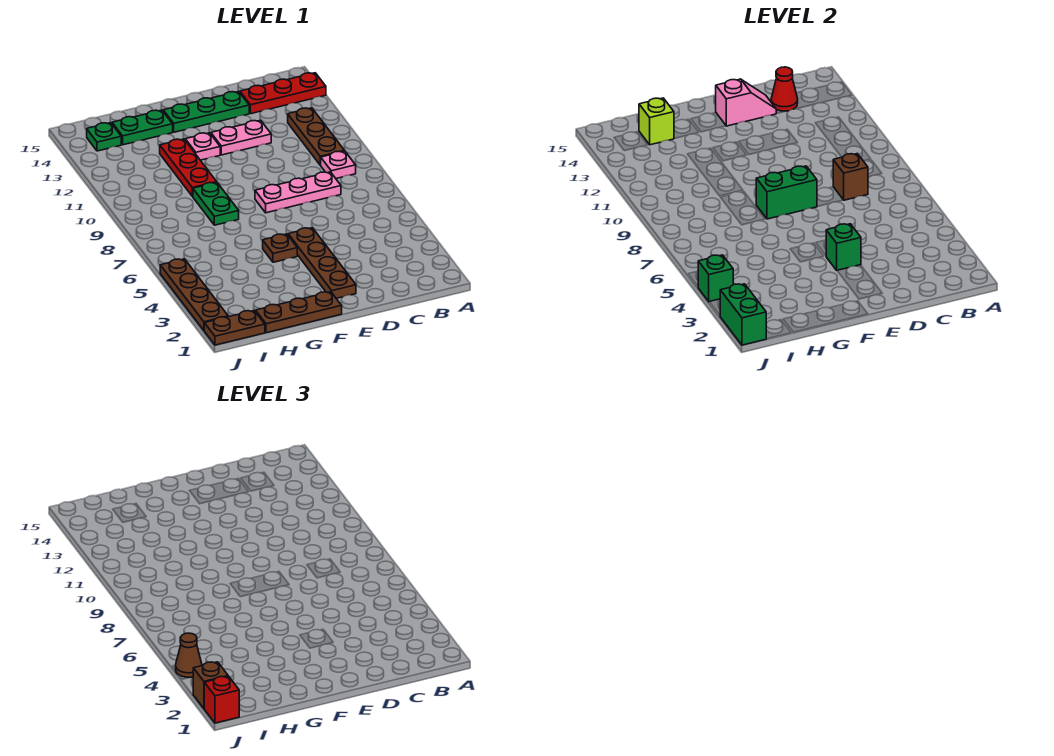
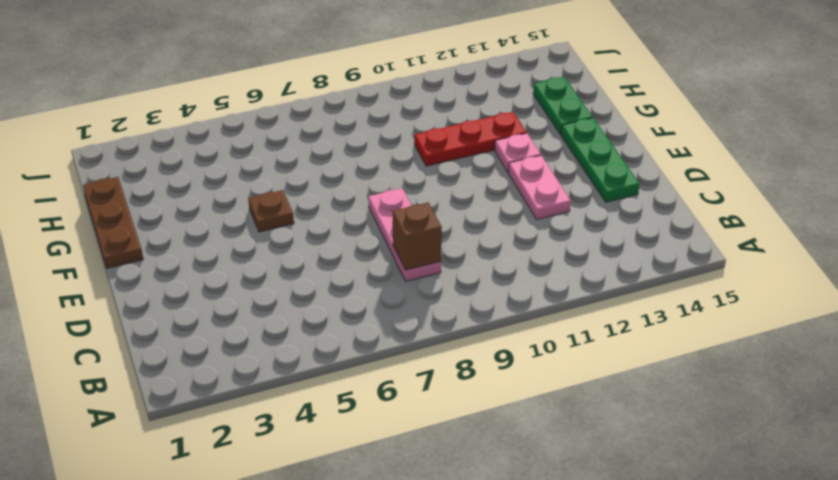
none -> red 1x3 plate [240,73,326,114]
none -> pink 1x1 plate [321,151,356,178]
none -> brown 1x3 plate [288,108,345,165]

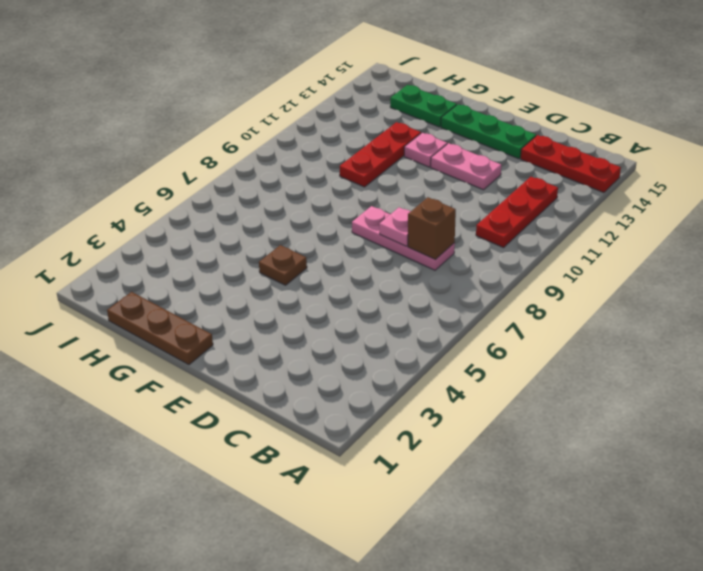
red 1x3 plate [476,177,558,248] -> brown 1x3 plate [288,108,345,165]
pink 1x1 plate [379,207,411,246] -> pink 1x1 plate moved to [321,151,356,178]
none -> brown 1x4 plate [288,228,356,298]
none -> green 1x2 plate [193,183,239,225]
none -> brown 1x2 plate [204,311,265,345]

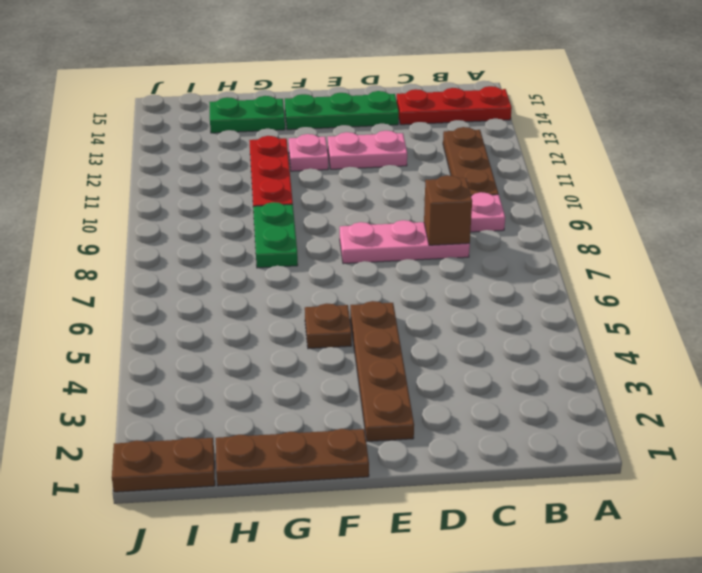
none -> green 1x1 plate [87,123,121,151]
none -> brown 1x4 plate [160,259,228,330]
none -> red 1x1 cone [771,67,798,111]

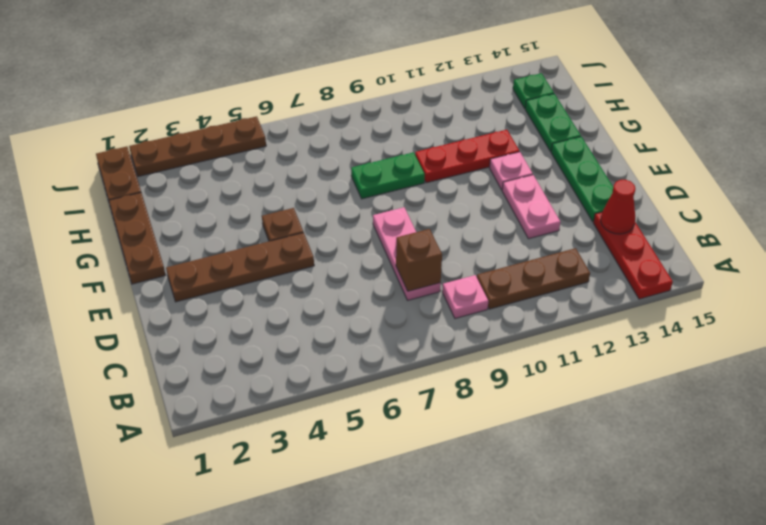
none -> pink 1x2 slope [716,79,776,126]
none -> green 1x1 brick [826,224,861,270]
none -> green 1x2 brick [756,166,817,219]

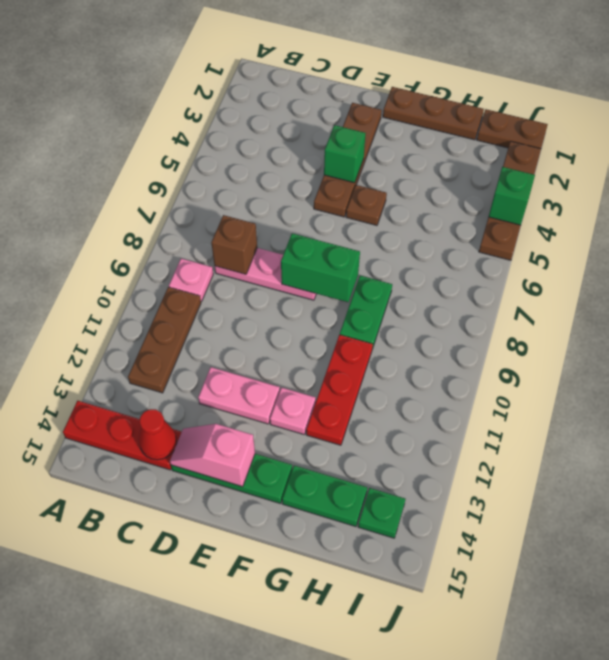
none -> lime 1x1 brick [639,98,674,145]
none -> green 1x2 brick [720,284,766,345]
none -> red 1x1 brick [204,676,239,723]

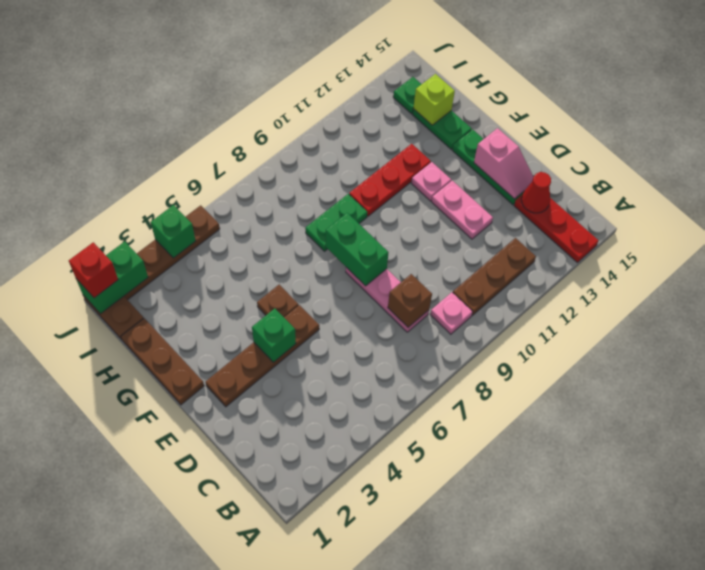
none -> brown 1x1 brick [193,662,228,708]
none -> brown 1x1 cone [176,633,202,678]

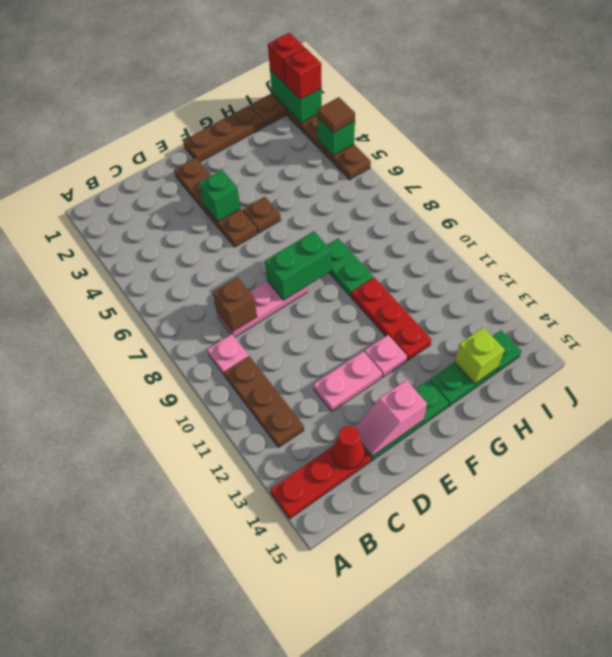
red 1x1 brick [284,48,322,100] -> brown 1x1 brick [193,662,228,708]
brown 1x1 tile [317,97,355,133] -> brown 1x1 cone [176,633,202,678]

